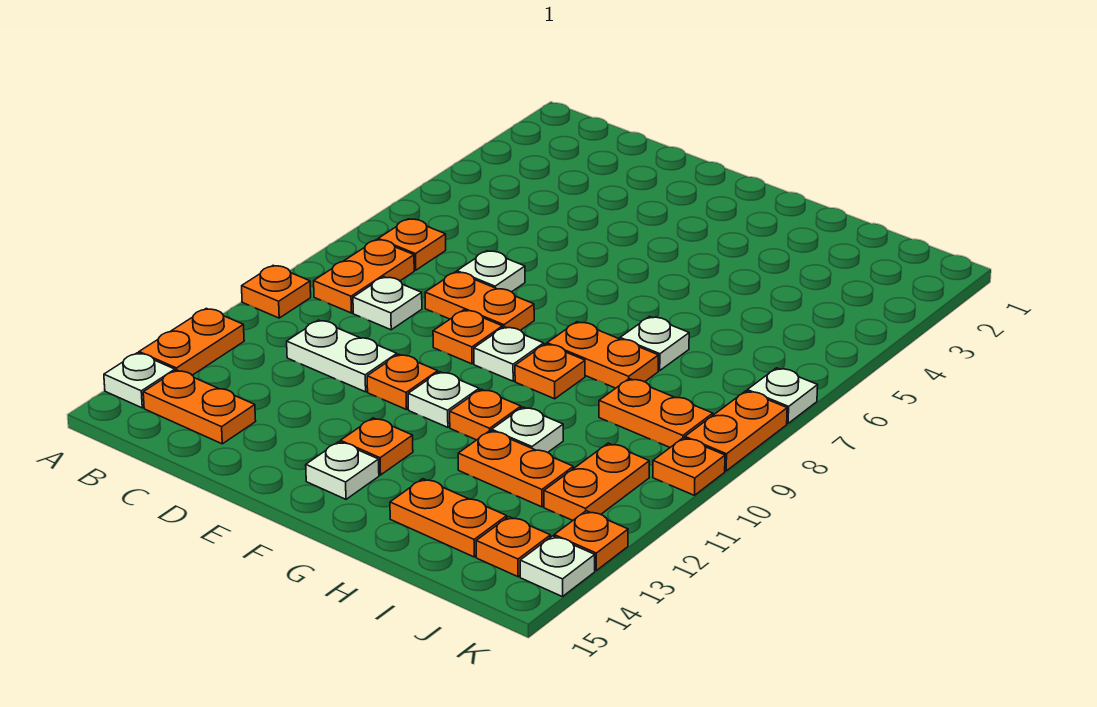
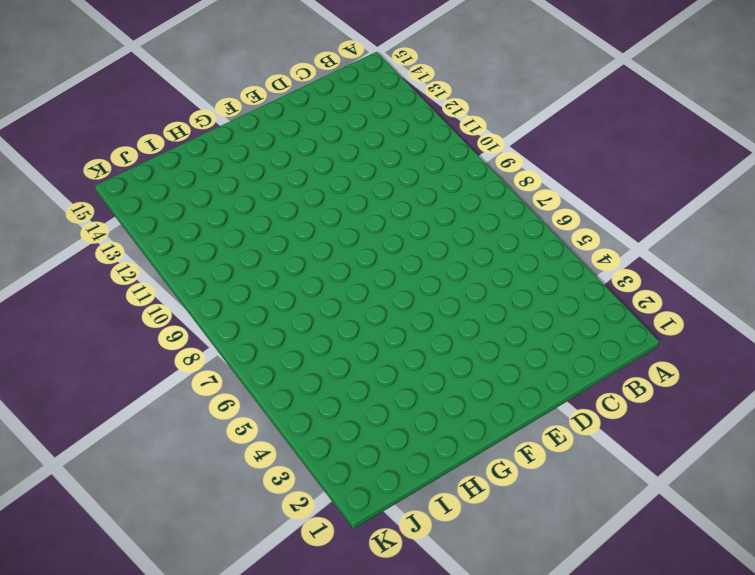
none -> orange 1x1 plate [242,266,311,318]
none -> orange 1x2 plate [139,308,244,375]
none -> white 1x1 plate [104,353,175,408]
none -> orange 1x1 plate [378,219,446,270]

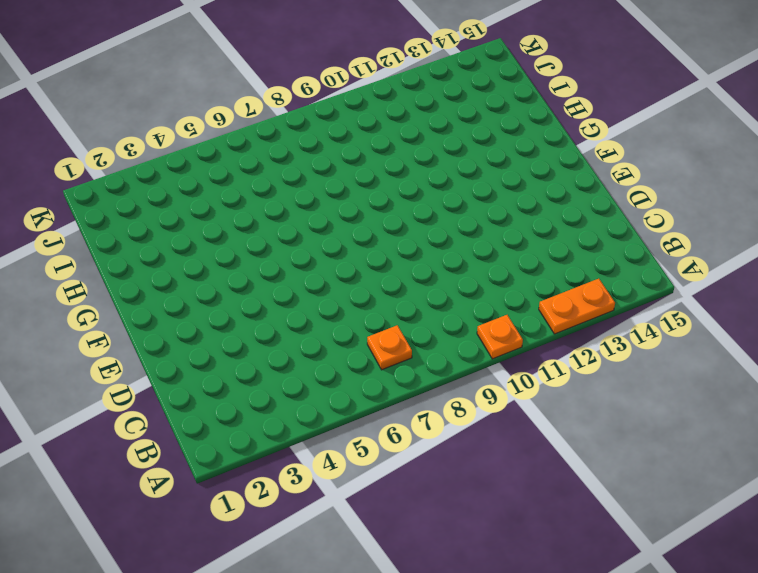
none -> white 1x1 plate [104,353,175,408]
none -> orange 1x2 plate [314,240,414,313]
none -> orange 1x2 plate [143,370,256,444]
none -> white 1x1 plate [353,277,422,330]

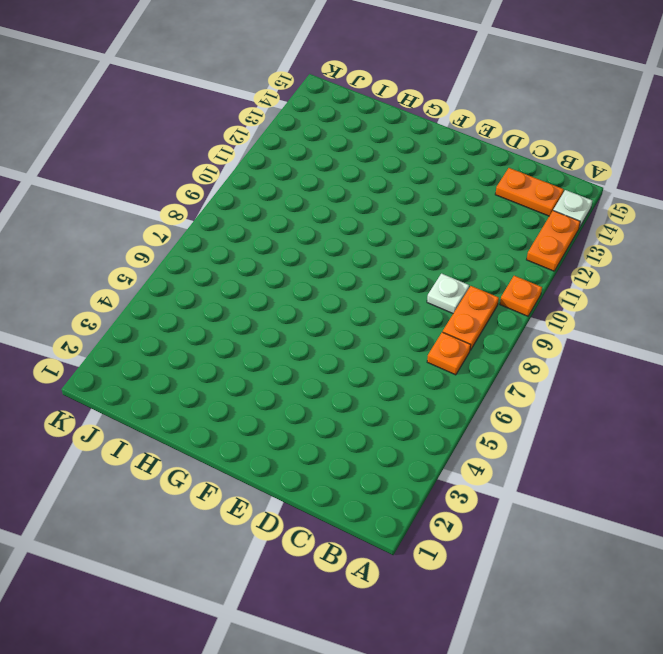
none -> white 1x2 plate [287,320,397,392]
none -> white 1x1 plate [457,251,525,292]
none -> orange 1x2 plate [425,272,534,330]
none -> orange 1x1 plate [433,310,503,364]

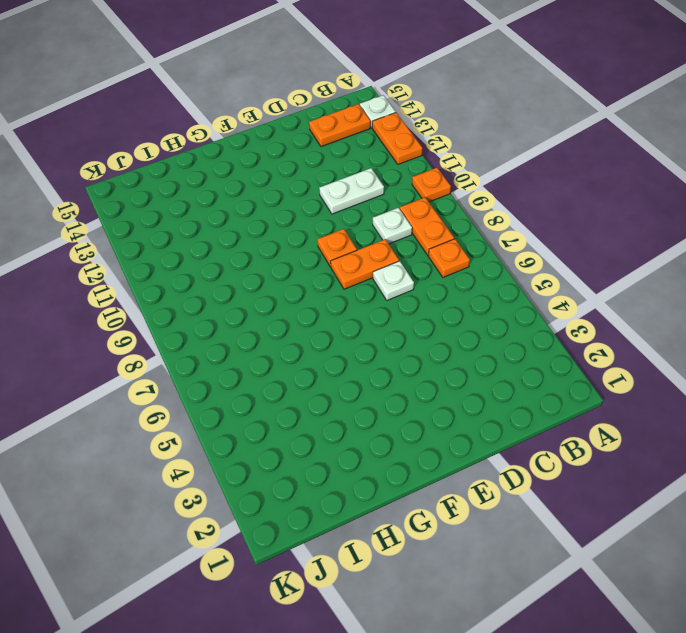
none -> orange 1x1 plate [367,354,438,410]
none -> white 1x1 plate [474,327,544,381]
none -> white 1x1 plate [408,372,479,427]
none -> orange 1x1 plate [340,418,413,475]

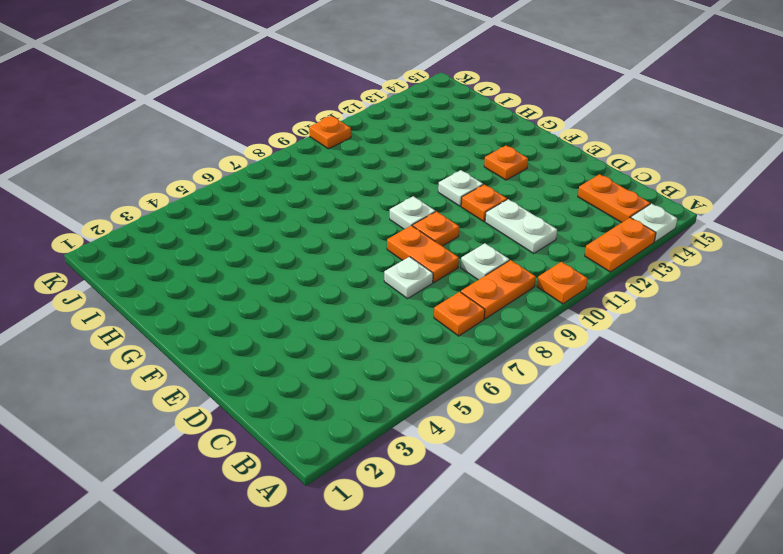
none -> white 1x1 plate [306,442,379,499]
none -> orange 1x2 plate [547,322,658,388]
none -> orange 1x1 plate [515,344,585,399]
none -> orange 1x1 plate [450,389,521,440]

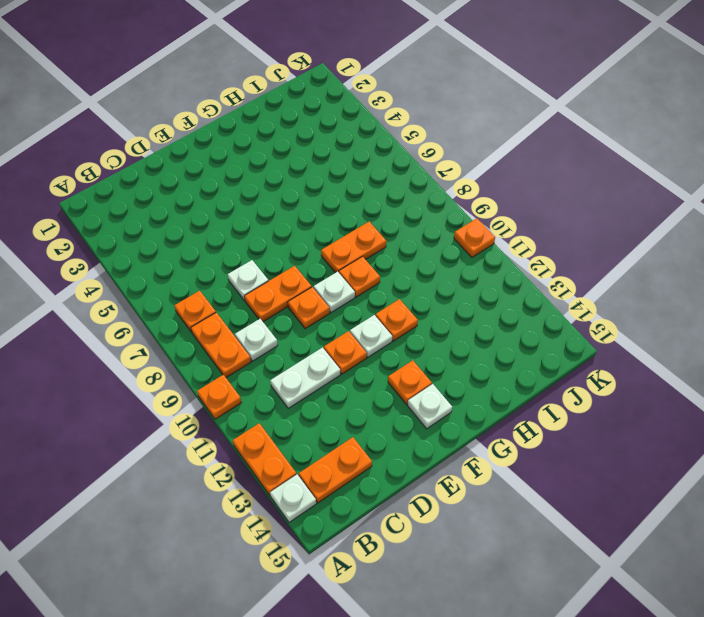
none -> white 1x1 plate [620,317,689,371]
none -> white 1x1 plate [492,407,563,453]
none -> orange 1x2 plate [458,431,573,507]
none -> orange 1x2 plate [390,479,507,557]

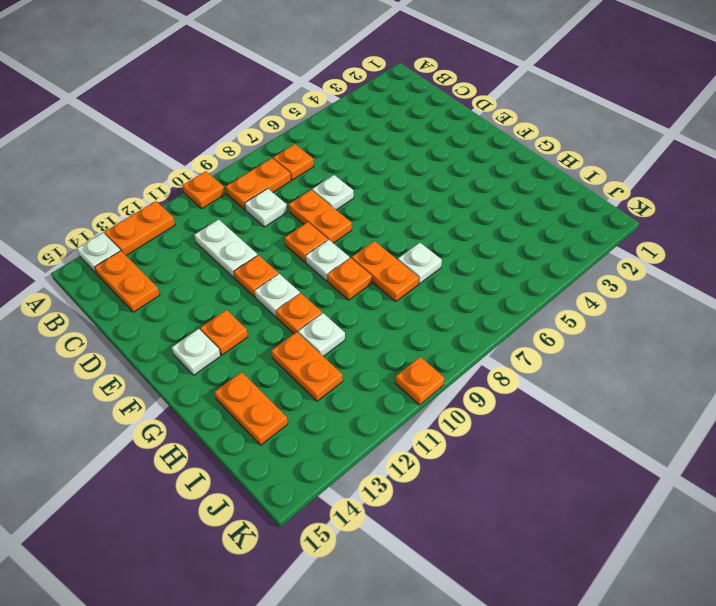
none -> orange 1x2 plate [599,379,713,447]
none -> orange 1x2 plate [544,443,649,520]
none -> orange 1x1 plate [476,517,550,577]
none -> white 1x1 plate [747,368,818,423]

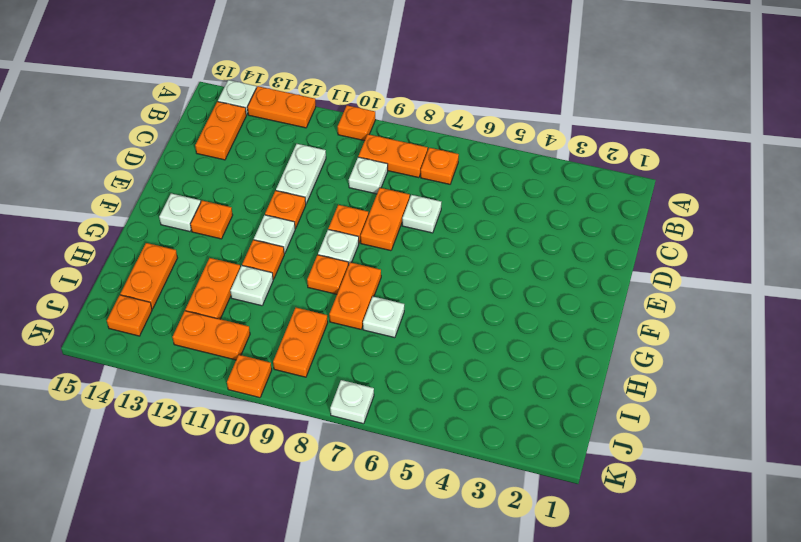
none -> orange 1x2 plate [685,391,787,471]
none -> orange 1x1 plate [554,511,628,571]
none -> white 1x1 plate [520,536,595,597]

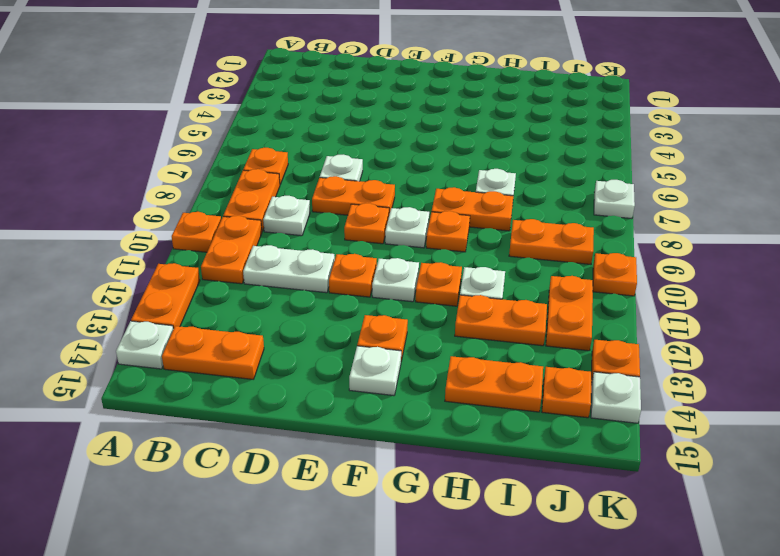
orange 1x2 plate [201,216,262,284] -> orange 1x2 plate moved to [685,391,787,471]

